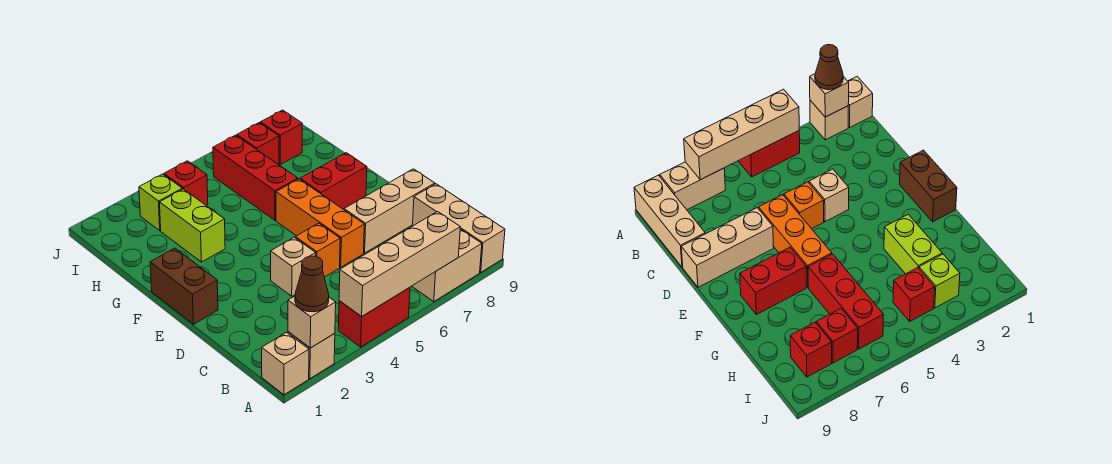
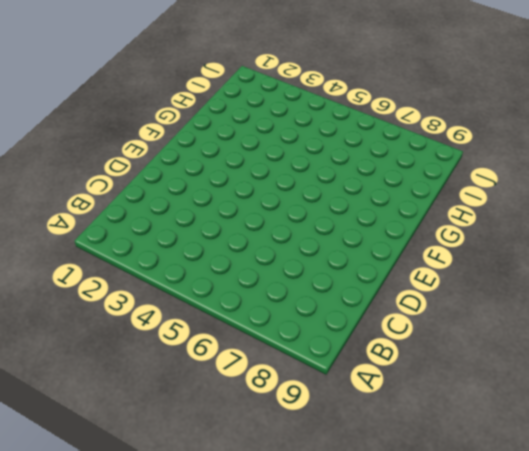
none -> tan 1x1 brick [262,332,309,395]
none -> tan 1x1 brick [288,332,335,379]
none -> red 1x2 brick [338,288,410,347]

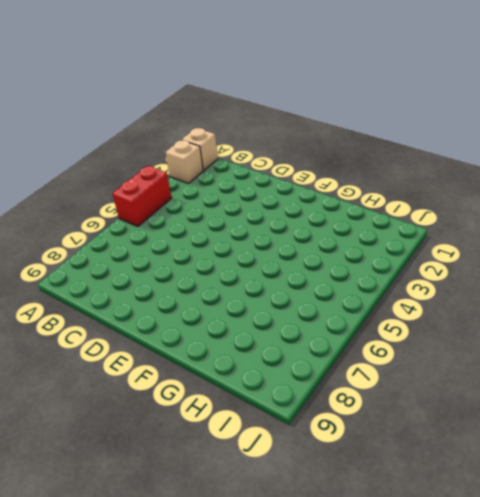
none -> tan 1x2 brick [412,229,482,302]
none -> tan 1x3 brick [413,184,505,272]
none -> tan 1x1 brick [271,237,316,296]

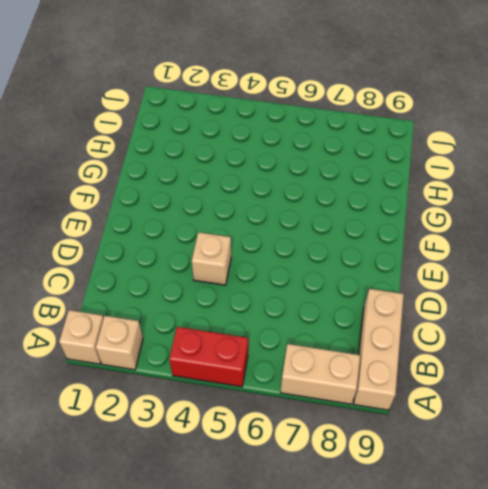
none -> orange 1x1 brick [295,223,340,277]
none -> orange 1x3 brick [276,179,364,267]
none -> tan 1x3 brick [344,169,435,253]

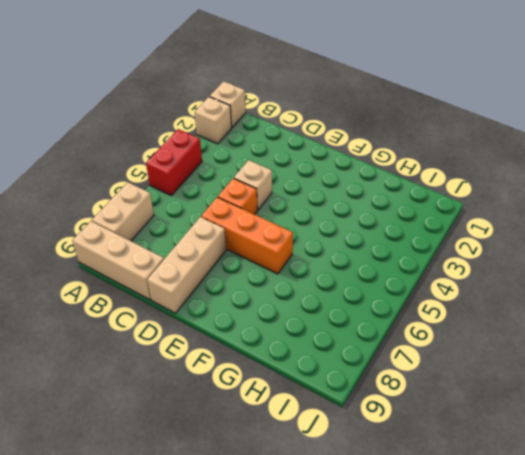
none -> brown 1x2 brick [150,248,218,324]
none -> red 1x2 brick [300,153,367,209]
none -> lime 1x2 brick [160,189,225,262]

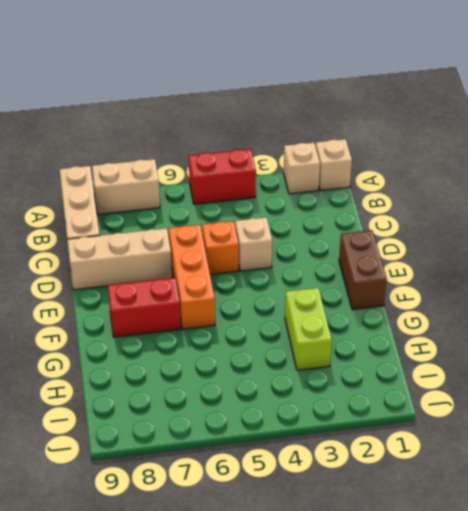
none -> red 1x3 brick [213,135,298,220]
none -> lime 1x1 brick [139,174,182,231]
none -> red 1x1 brick [164,161,208,205]

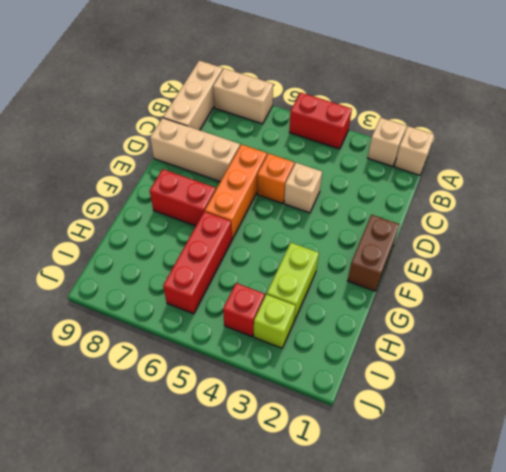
none -> red 1x1 brick [237,123,279,165]
none -> red 1x1 brick [260,110,302,164]
none -> tan 1x1 brick [288,296,336,348]

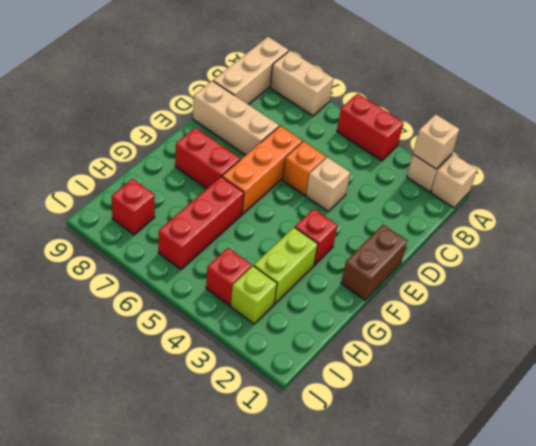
red 1x1 brick [295,209,337,265] -> red 1x1 brick moved to [237,123,279,165]
none -> tan 1x4 brick [339,212,460,317]
none -> brown 1x1 cone [295,256,329,312]

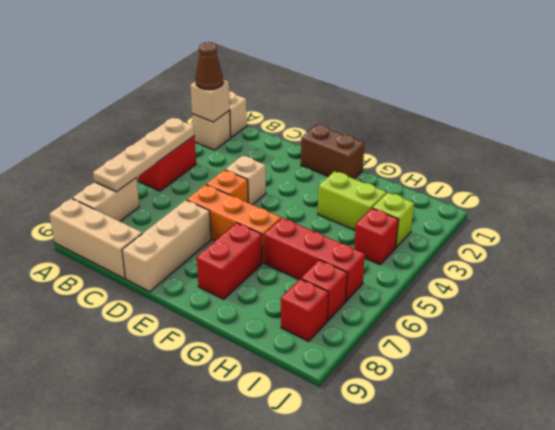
tan 1x4 plate [93,118,195,192] -> tan 1x4 brick [339,212,460,317]

